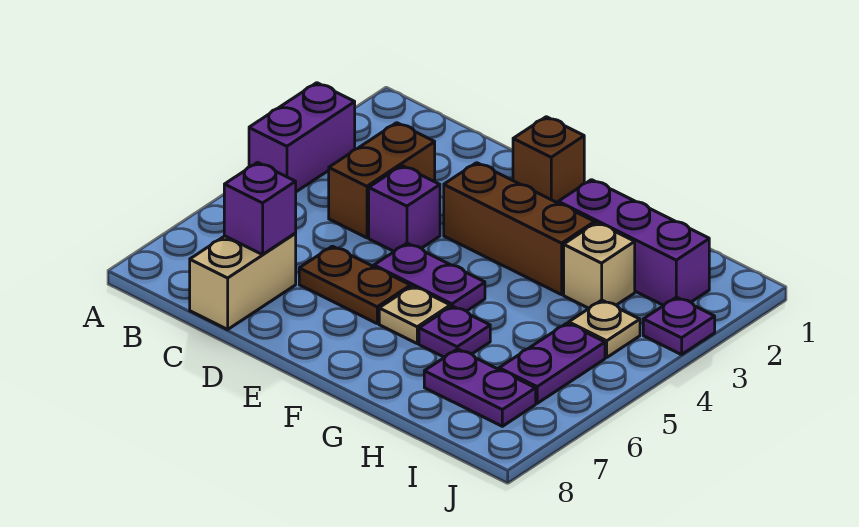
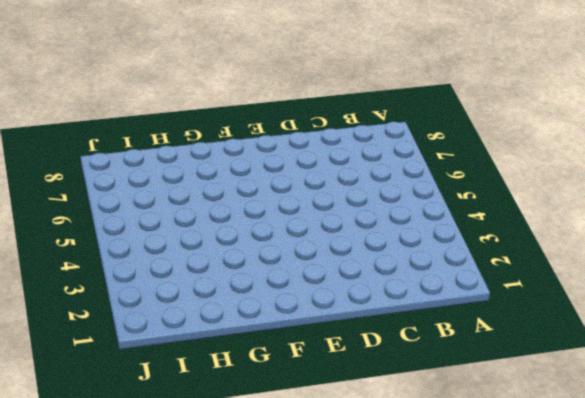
none -> purple 1x2 brick [249,83,355,192]
none -> brown 1x2 brick [329,123,435,238]
none -> tan 1x2 brick [190,234,296,329]

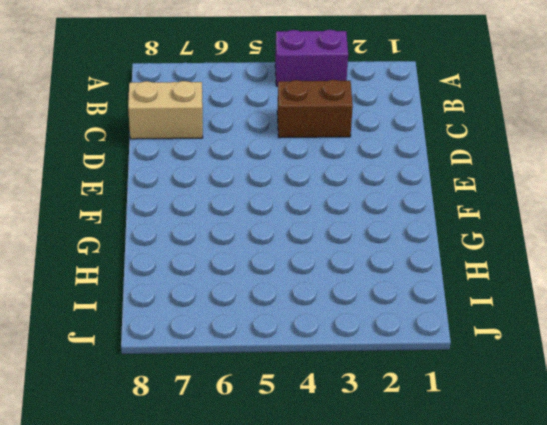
none -> purple 1x1 brick [369,166,440,251]
none -> brown 1x2 plate [299,246,410,323]
none -> brown 1x1 brick [513,117,584,203]

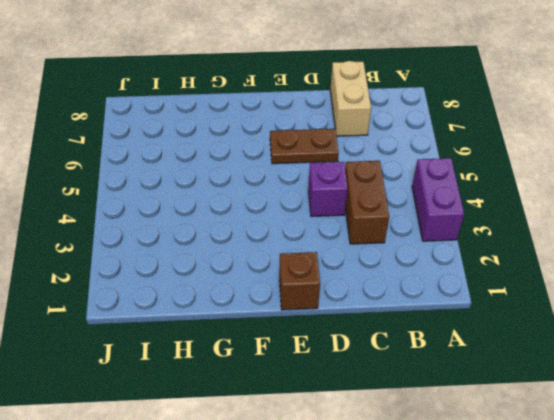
none -> brown 1x3 brick [444,163,595,295]
none -> purple 1x2 plate [374,243,485,311]
none -> tan 1x1 plate [379,286,450,343]

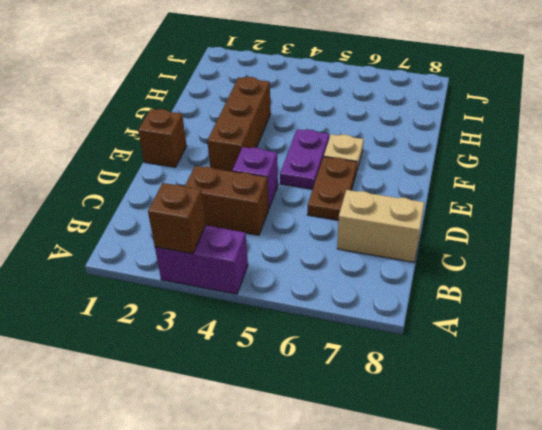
brown 1x1 brick [148,183,206,254] -> none
none -> purple 1x3 brick [558,180,709,305]
none -> purple 1x1 plate [419,306,490,357]
none -> tan 1x1 brick [564,223,635,308]

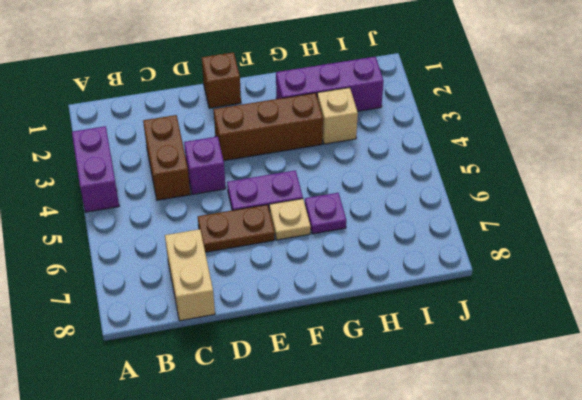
none -> purple 1x2 plate [424,349,536,426]
none -> tan 1x1 plate [569,300,640,357]
none -> purple 1x2 plate [499,323,605,403]

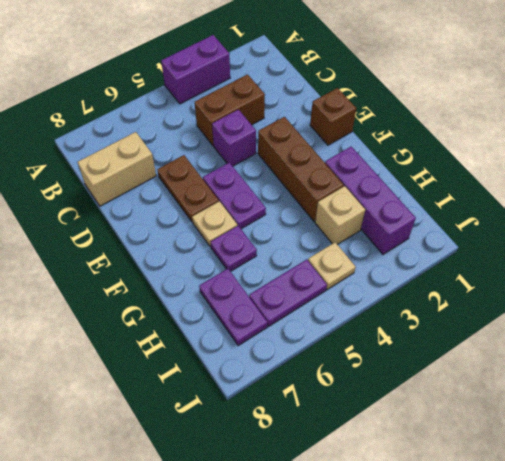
none -> purple 1x1 plate [643,297,715,355]
none -> purple 1x1 brick [224,162,296,255]

